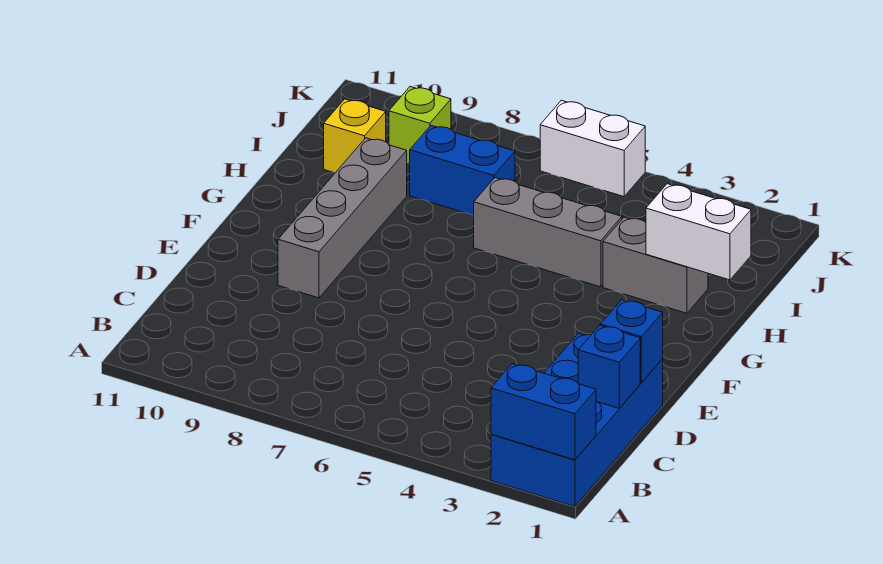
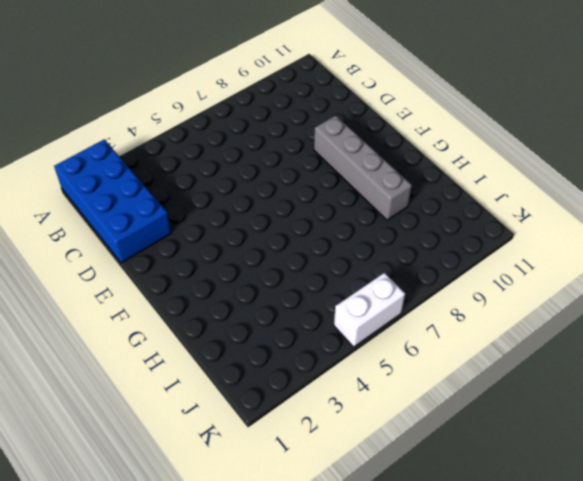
none -> grey 1x2 brick [603,217,708,313]
none -> grey 1x3 brick [474,178,622,287]
none -> blue 1x2 brick [410,125,515,215]

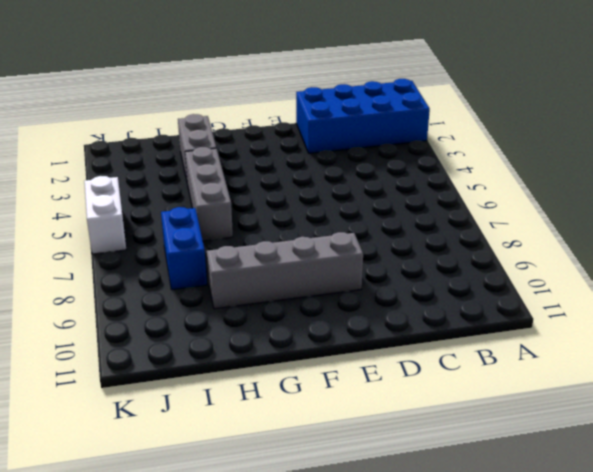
none -> yellow 1x1 brick [324,99,386,173]
none -> lime 1x1 brick [389,87,451,163]
none -> blue 1x2 brick [491,364,596,460]

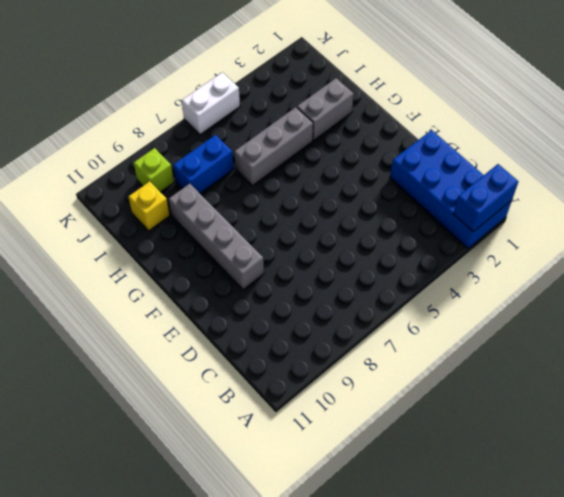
none -> blue 1x1 brick [578,325,640,408]
none -> blue 1x1 brick [600,300,663,383]
none -> white 1x2 brick [646,184,751,280]

